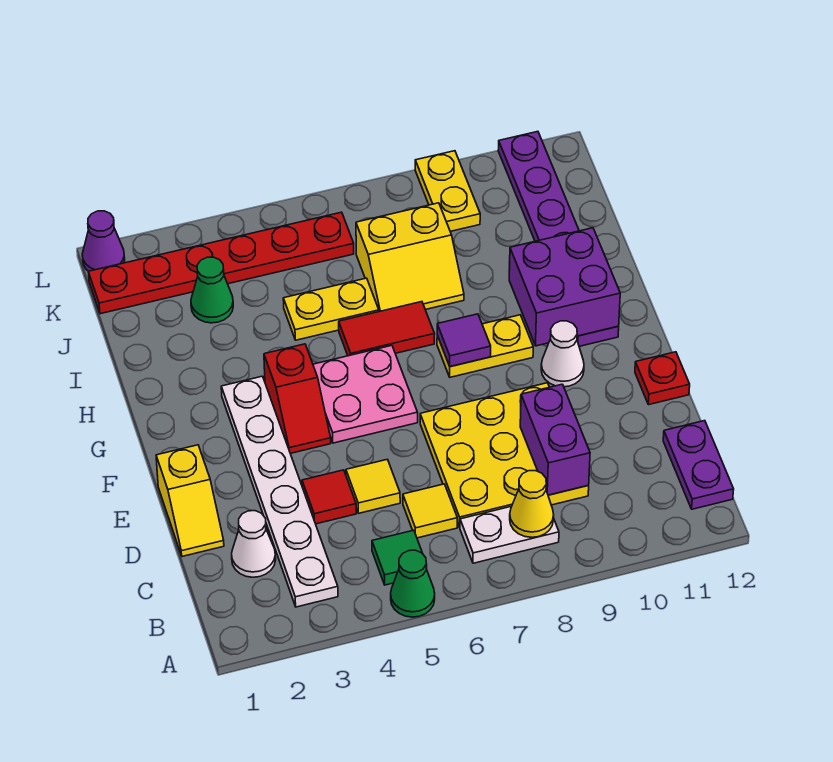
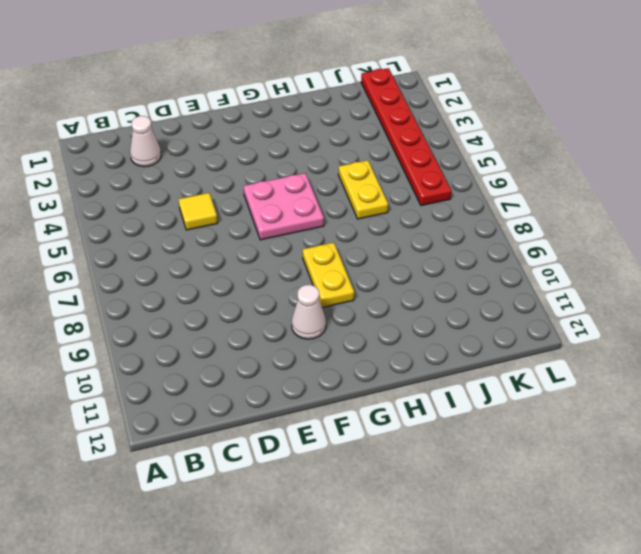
none -> green 1x1 cone [391,550,435,617]
none -> white 1x6 plate [221,376,338,607]
none -> green 1x1 tile [372,530,427,585]

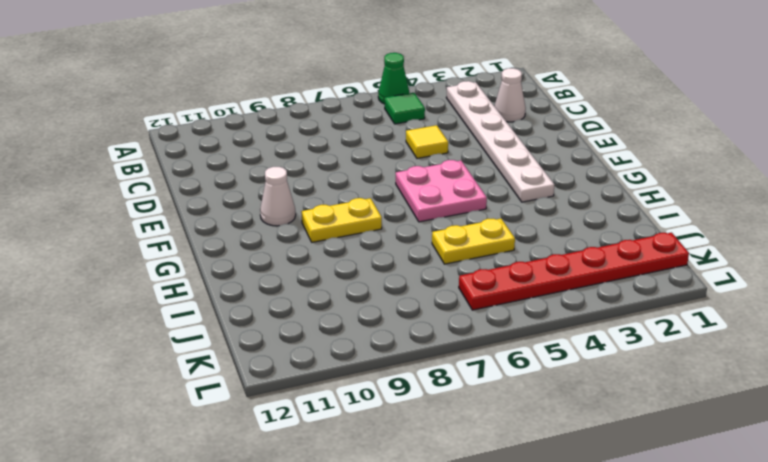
none -> white 1x2 plate [460,506,559,563]
none -> purple 1x2 plate [663,421,734,509]
none -> yellow 1x1 tile [403,484,457,538]

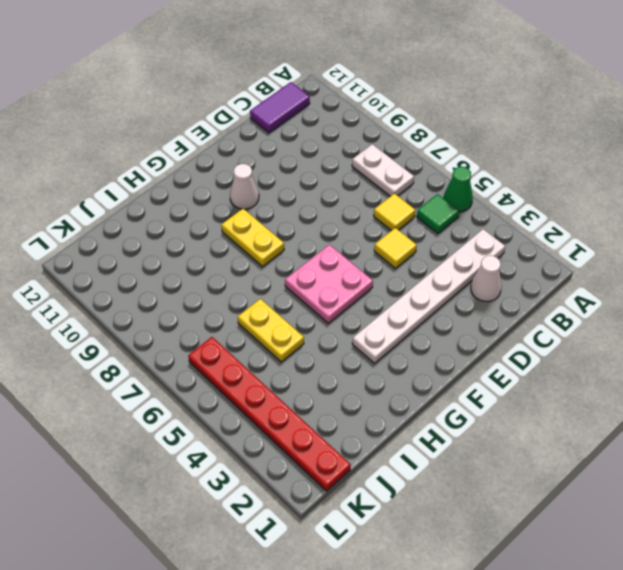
purple 1x2 tile [250,82,310,133] -> purple 1x2 plate [663,421,734,509]
none -> yellow 3x3 plate [420,383,589,527]
none -> yellow 1x2 slope [156,445,224,556]
none -> red 1x1 tile [302,470,356,524]

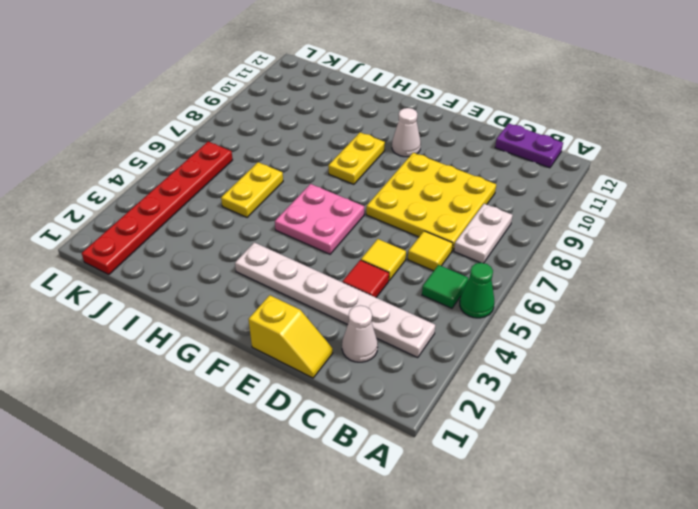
none -> red 1x1 plate [635,352,690,405]
none -> red 1x2 slope [264,344,331,453]
none -> purple 1x6 plate [498,132,619,346]

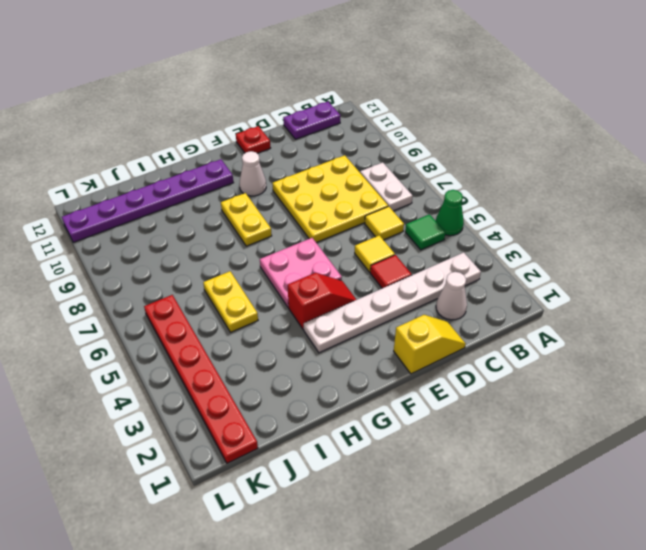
none -> red 1x2 tile [339,302,434,356]
none -> yellow 2x2 slope [356,203,464,312]
none -> green 1x1 cone [191,257,233,323]

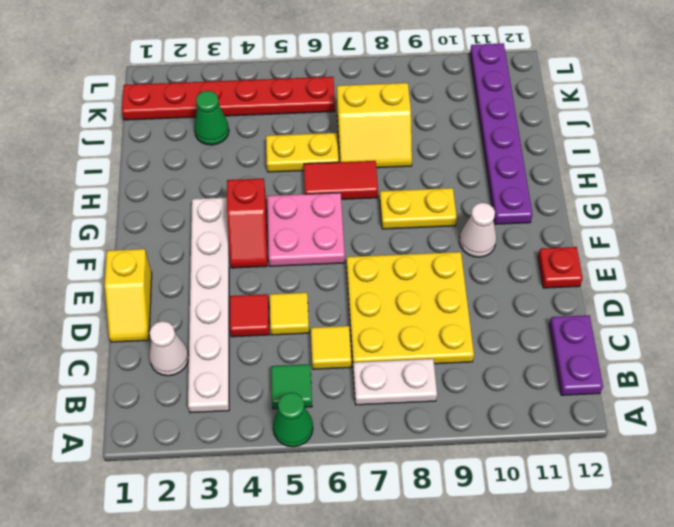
none -> yellow 1x2 plate [415,151,480,231]
none -> purple 1x1 cone [82,211,125,271]
none -> yellow 1x1 cone [510,471,554,537]

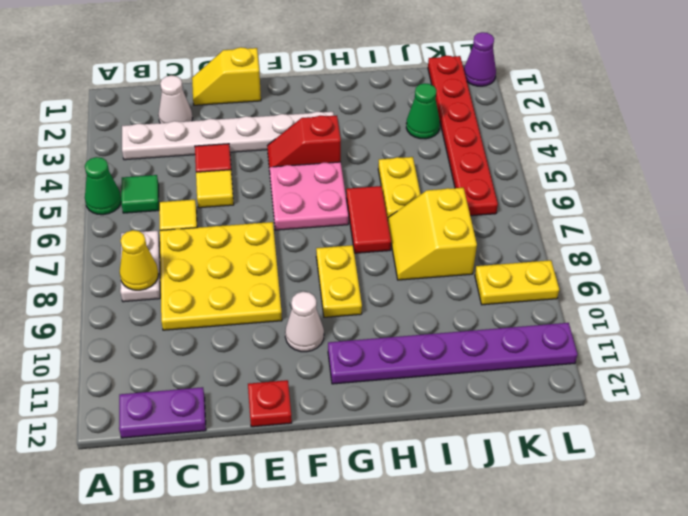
none -> purple 1x2 brick [520,384,590,495]
none -> purple 1x1 tile [437,314,491,367]
none -> purple 2x2 brick [509,228,620,346]

